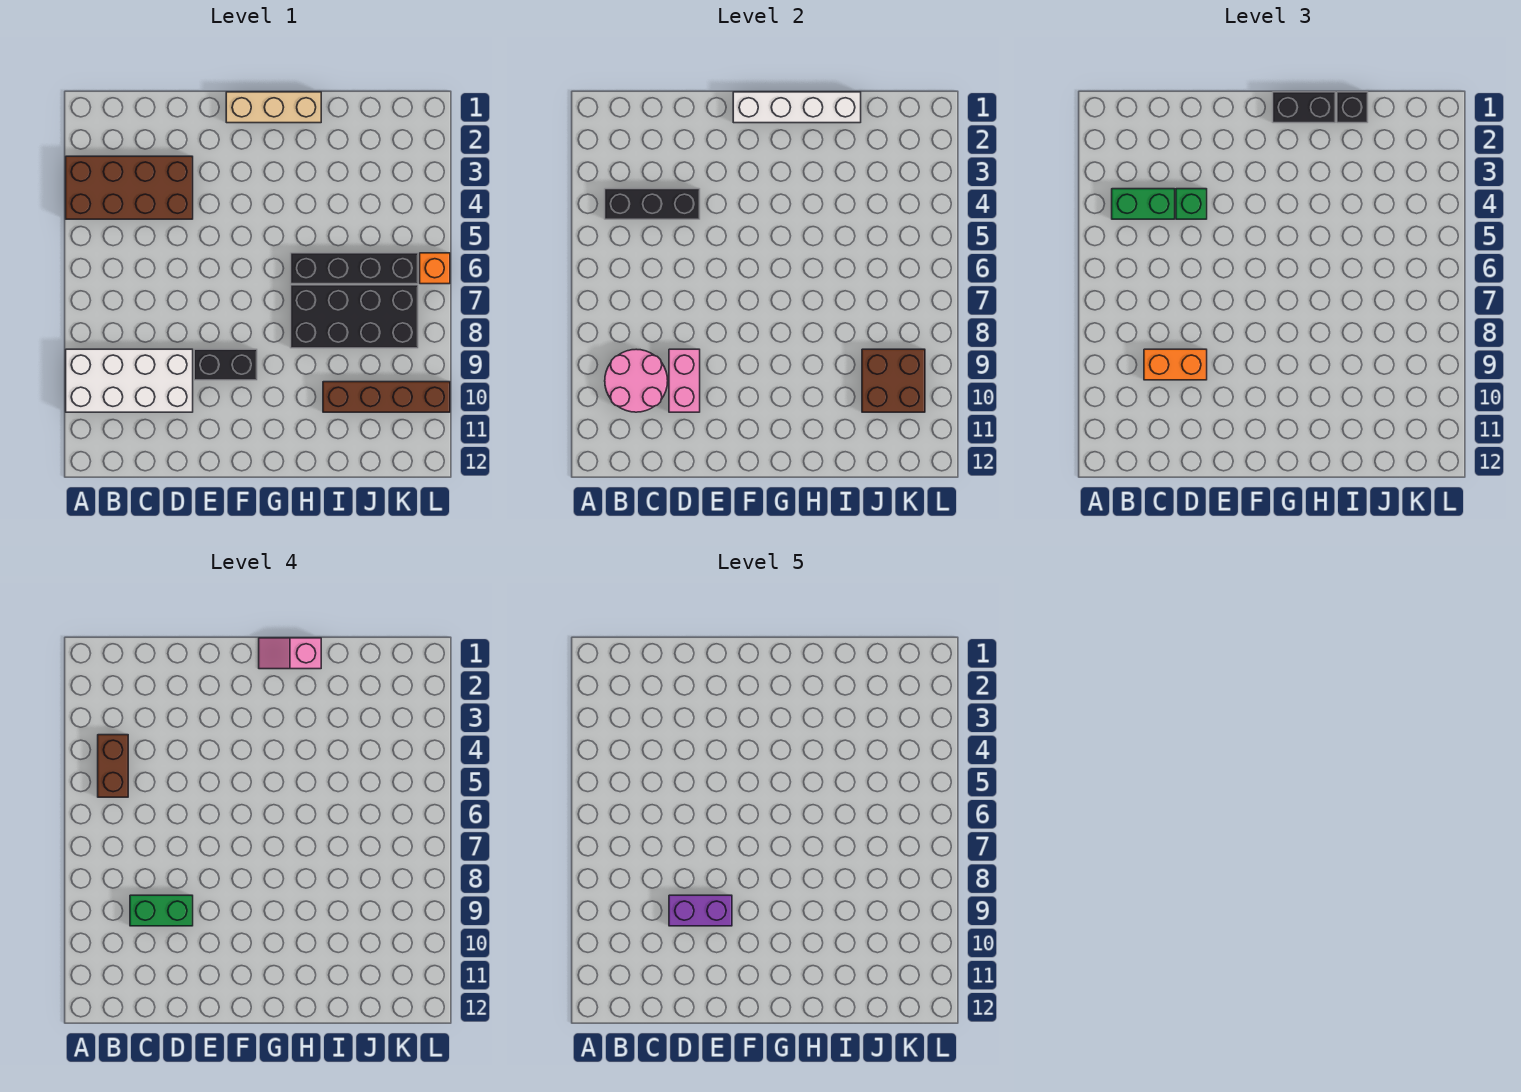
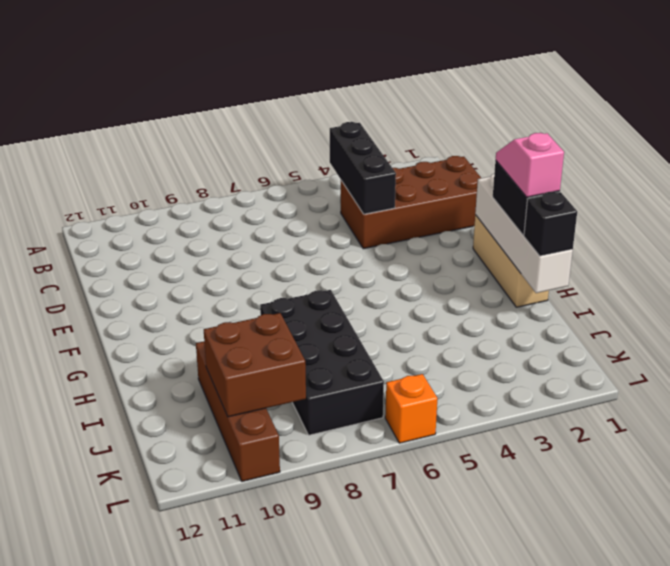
brown 2x4 brick [341,156,481,249] -> brown 2x4 brick turned to [66,156,193,219]
none -> white 2x4 brick [66,349,193,412]
none -> black 1x2 brick [194,349,257,380]
none -> black 1x4 brick [291,253,418,284]

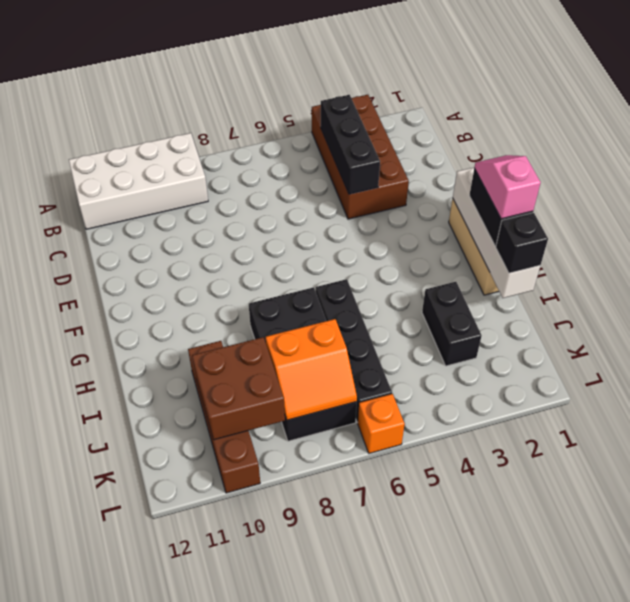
white 2x4 brick [69,133,208,229] -> white 2x4 brick turned to [66,349,193,412]
black 1x2 brick [422,282,482,366] -> black 1x2 brick moved to [194,349,257,380]
orange 2x2 slope [266,319,357,420] -> none
none -> pink 2x2 round brick [605,349,668,412]
none -> pink 1x2 brick [669,349,700,412]
none -> green 1x2 brick [1112,189,1175,219]

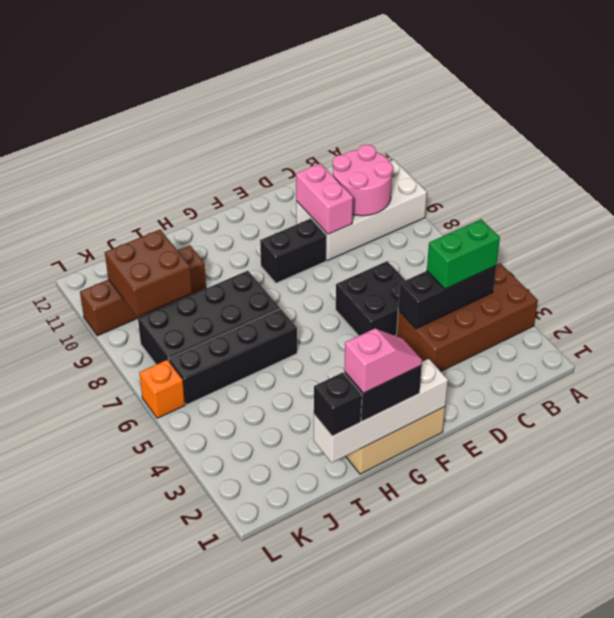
black 2x2 brick [336,261,406,336] -> none
none -> orange 1x2 brick [1144,349,1207,380]
none -> green 1x1 brick [1176,189,1207,219]
none -> brown 1x2 brick [98,735,128,797]

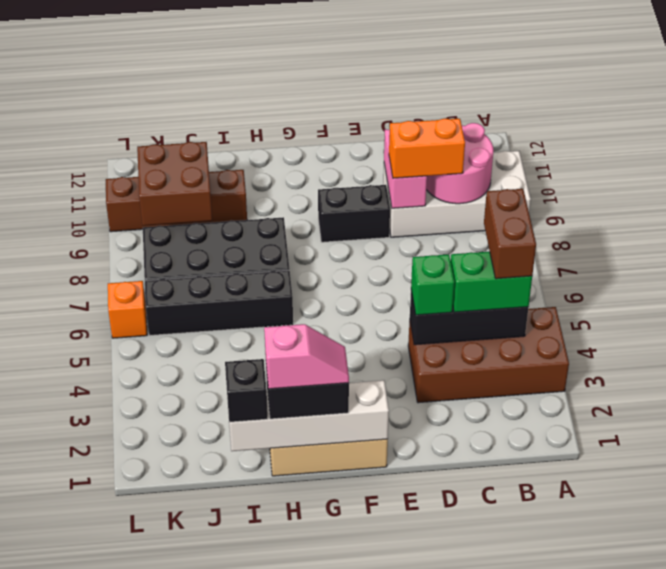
none -> green 1x2 brick [130,895,193,926]
none -> purple 1x2 brick [669,895,732,926]

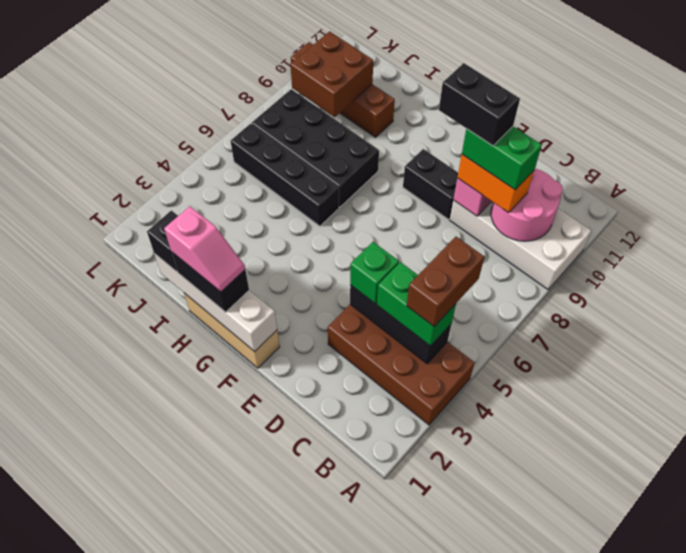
black 1x2 brick [439,63,520,146] -> purple 1x2 brick [669,895,732,926]
none -> orange 1x1 brick [420,253,450,284]

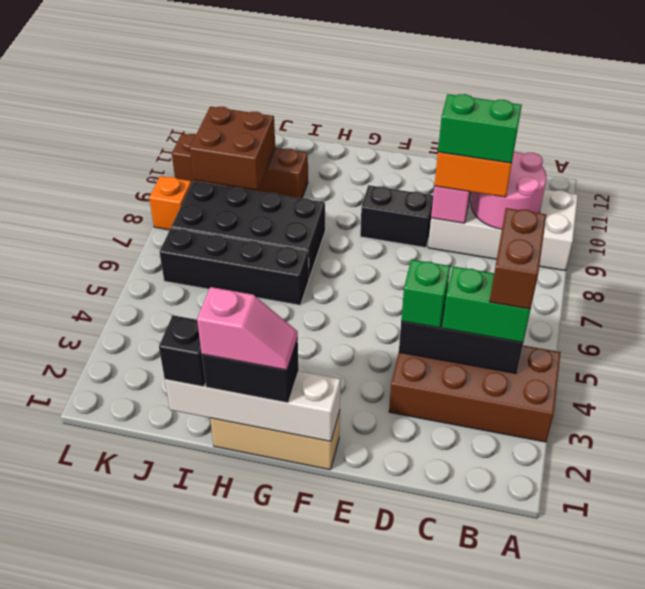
orange 1x1 brick [149,176,192,230] -> orange 1x1 brick moved to [420,253,450,284]
none -> purple 1x2 brick [669,895,732,926]

